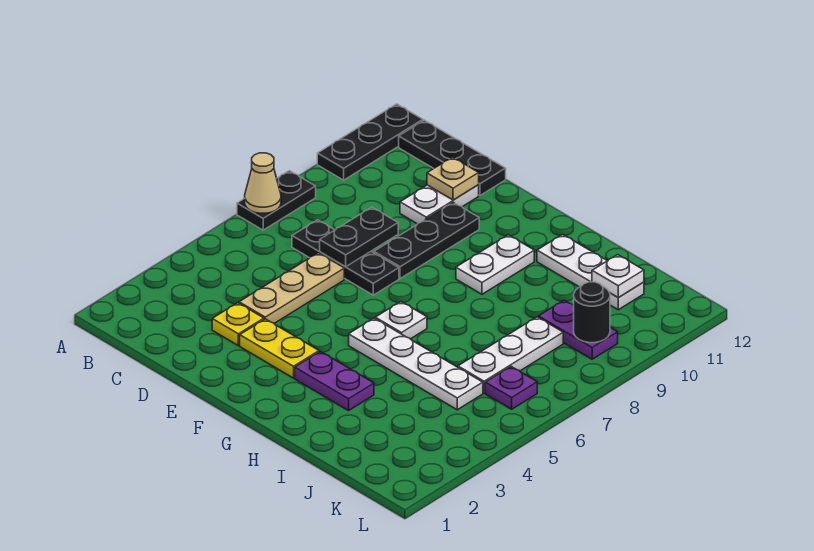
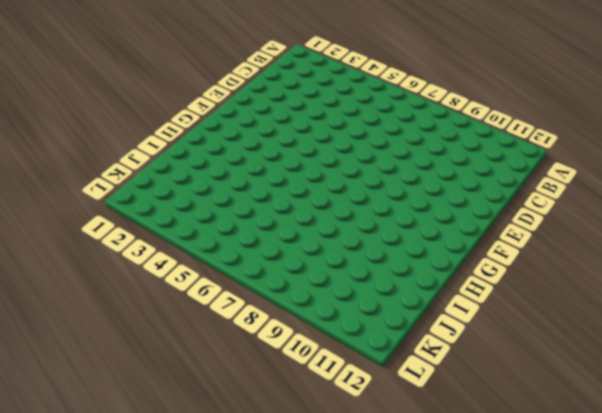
none -> black 1x2 plate [237,171,316,230]
none -> black 1x3 plate [317,104,423,180]
none -> black 1x3 plate [399,120,506,196]

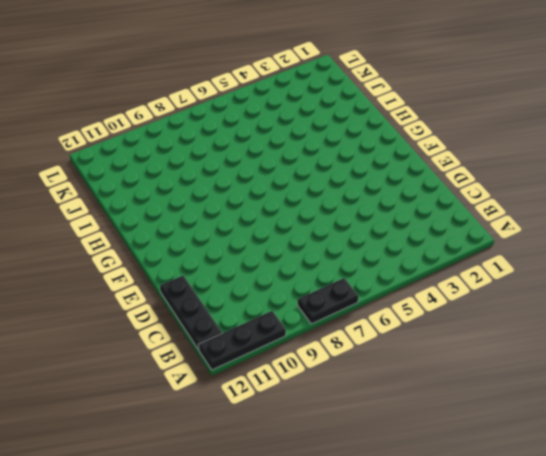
none -> black 1x3 plate [292,220,399,295]
none -> yellow 1x1 plate [212,303,264,346]
none -> tan 1x3 plate [239,253,344,323]

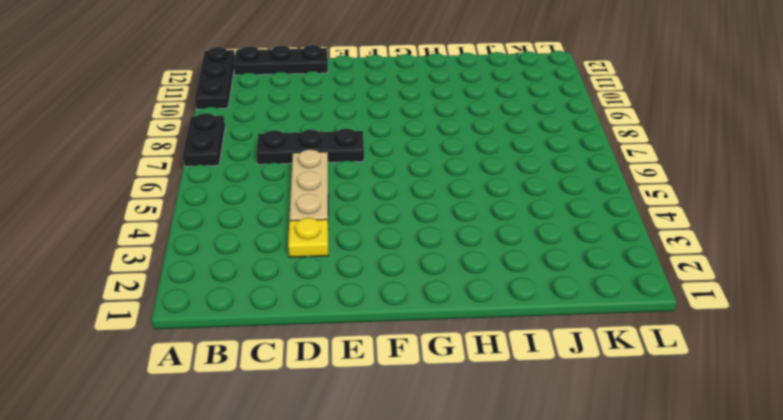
none -> white 1x2 plate [400,185,479,224]
none -> yellow 1x2 plate [240,319,319,378]
none -> black 1x3 plate [374,202,479,279]

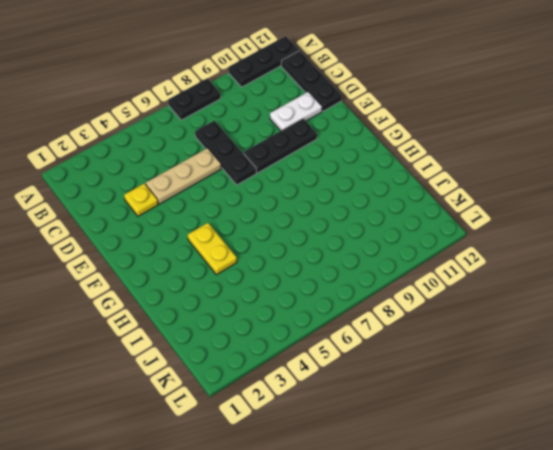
yellow 1x2 plate [188,223,237,275] -> yellow 1x2 plate moved to [240,319,319,378]
none -> purple 1x2 plate [295,351,374,411]
none -> white 1x4 plate [349,318,483,410]
none -> white 1x1 plate [375,302,427,339]

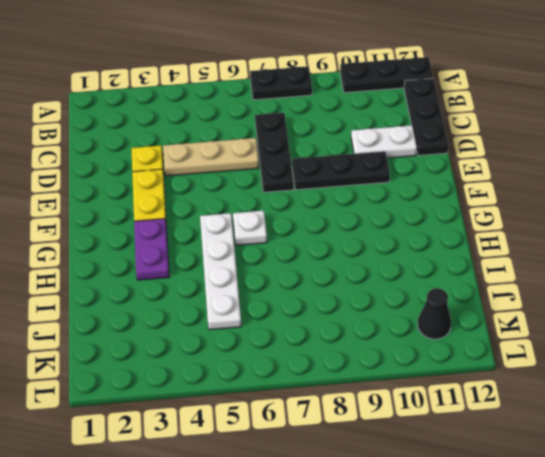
black 1x1 cone [418,288,451,339] -> none
none -> white 1x2 plate [456,235,534,294]
none -> white 1x3 plate [537,234,644,310]
none -> white 1x3 plate [458,317,563,393]

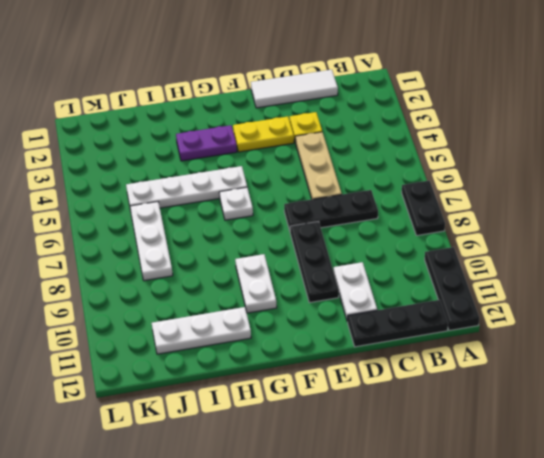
white 1x3 tile [251,70,338,108] -> none
none -> purple 1x2 plate [538,300,618,359]
none -> purple 1x1 plate [485,367,537,409]
none -> tan 1x1 cone [245,153,281,213]

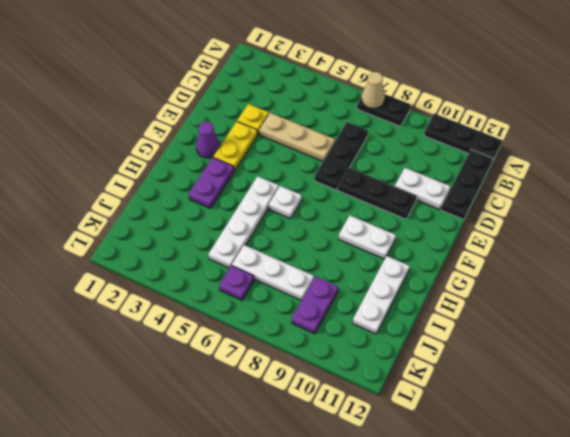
purple 1x1 cone [196,122,220,158] -> none
none -> black 1x2 plate [320,207,398,267]
none -> tan 1x1 plate [427,157,479,200]
none -> white 1x1 plate [592,255,644,298]

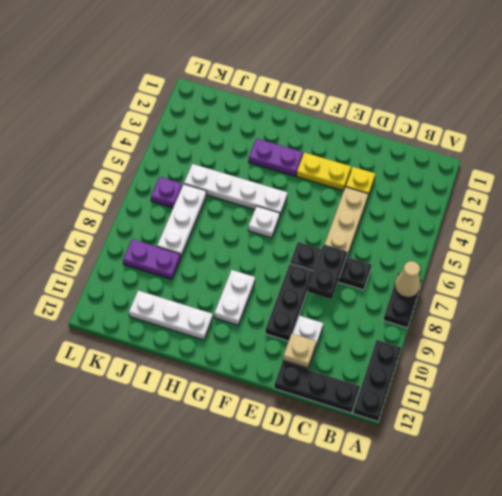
none -> white 1x1 plate [592,255,644,298]
none -> black 1x1 round brick [574,282,610,343]

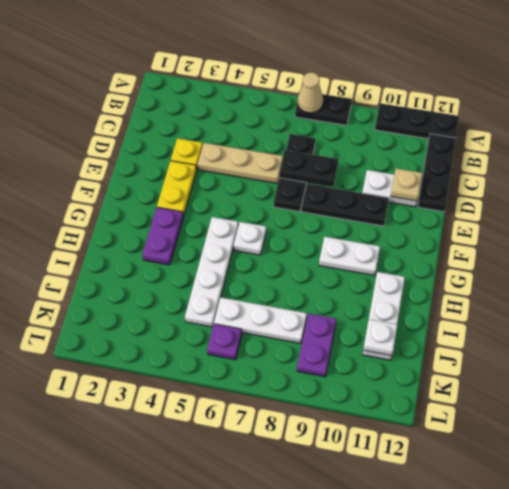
none -> black 1x1 round brick [574,282,610,343]

